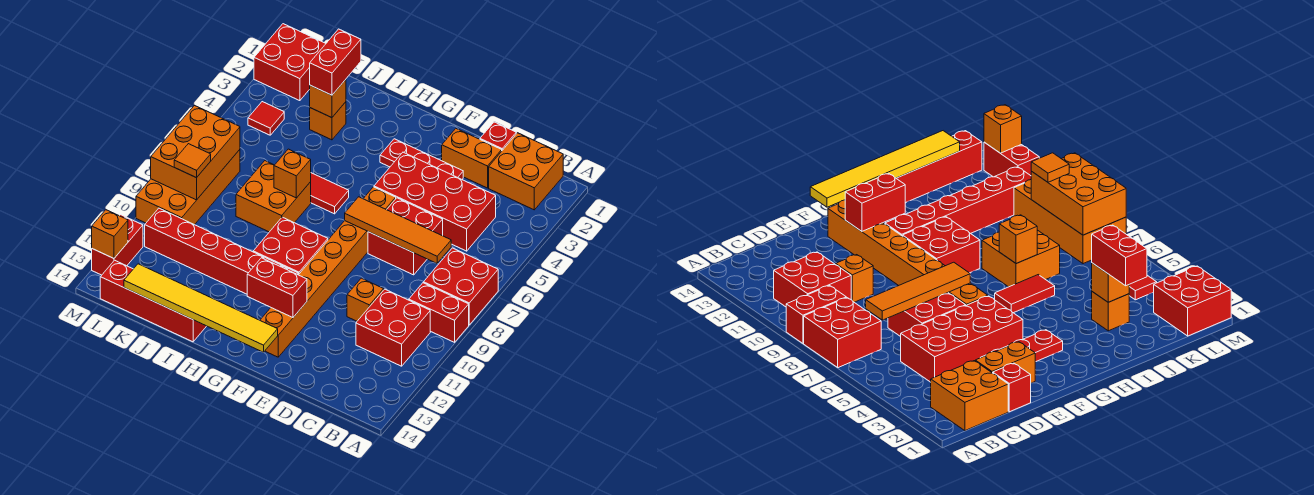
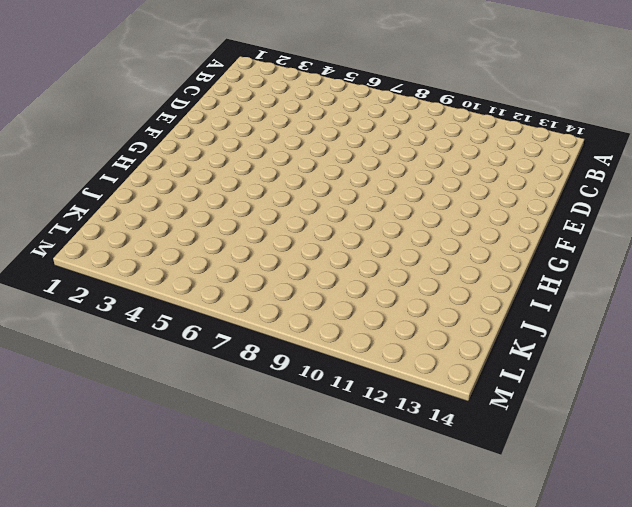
none -> red 2x2 brick [424,248,498,325]
none -> red 1x2 brick [409,283,469,342]
none -> orange 2x2 brick [489,133,563,210]
none -> red 2x2 brick [356,289,430,366]

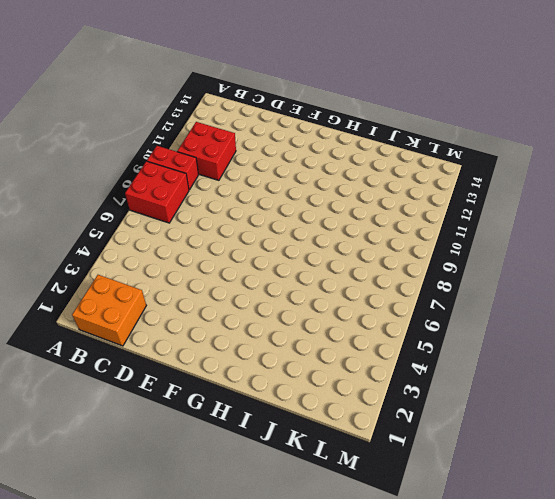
none -> red 2x4 brick [374,152,496,251]
none -> red 1x1 brick [480,122,516,150]
none -> orange 1x2 brick [442,129,502,188]
none -> red 2x2 brick [368,198,443,275]

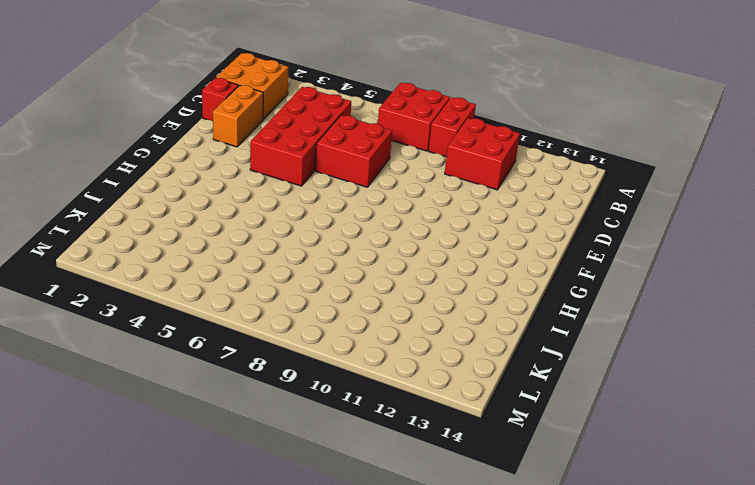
none -> orange 1x1 brick [347,278,384,321]
none -> red 1x3 plate [380,139,463,179]
none -> orange 1x8 brick [260,187,396,357]
none -> red 2x2 brick [253,217,328,275]

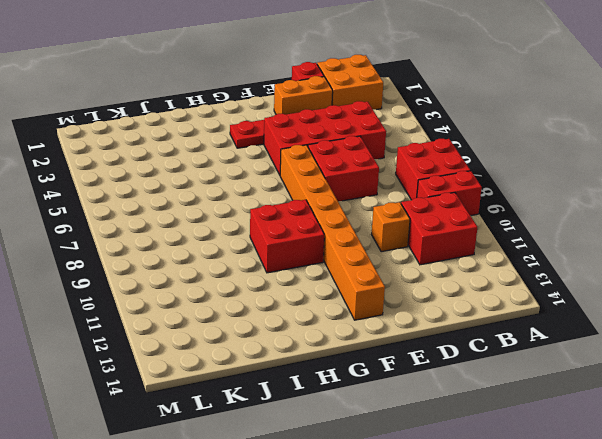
none -> red 1x6 brick [145,208,298,294]
none -> red 1x2 tile [311,173,349,214]
none -> orange 2x2 brick [236,161,311,232]
none -> red 1x4 brick [100,260,206,342]

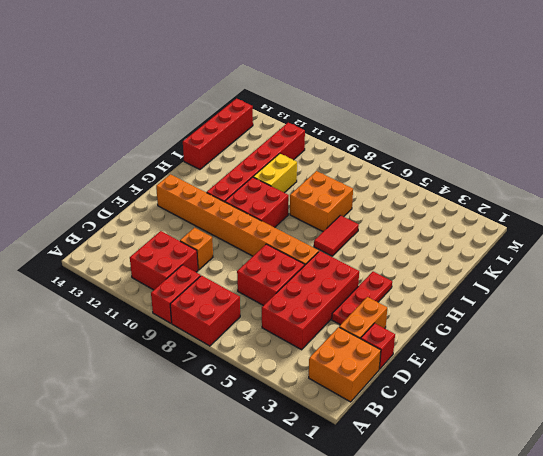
yellow 1x2 brick [253,154,297,193] -> none
none -> orange 1x1 brick [310,102,346,140]
none -> red 2x2 brick [254,24,326,101]
none -> red 1x1 tile [248,102,284,135]
none -> orange 2x4 brick [136,150,240,225]

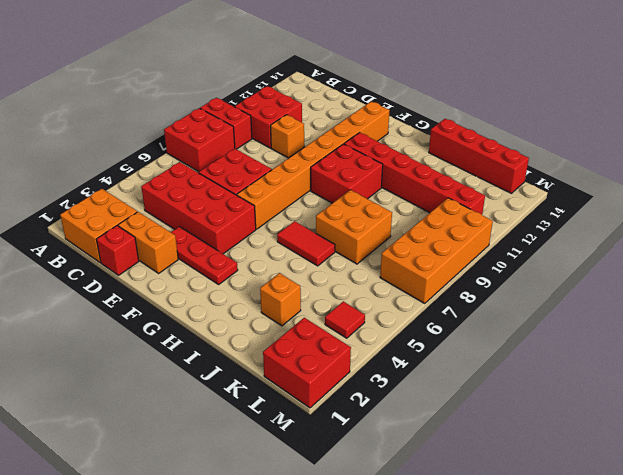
none -> red 1x2 brick [92,215,143,275]
none -> orange 1x4 tile [345,197,451,263]
none -> red 1x2 brick [247,258,307,317]
none -> yellow 1x6 tile [124,264,278,352]

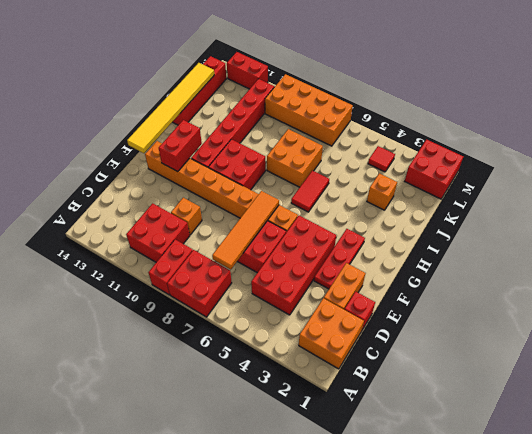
none -> orange 1x1 brick [274,149,311,198]
none -> orange 1x1 brick [310,80,346,118]
none -> orange 2x3 brick [151,106,240,200]
none -> orange 1x1 brick [92,210,128,258]

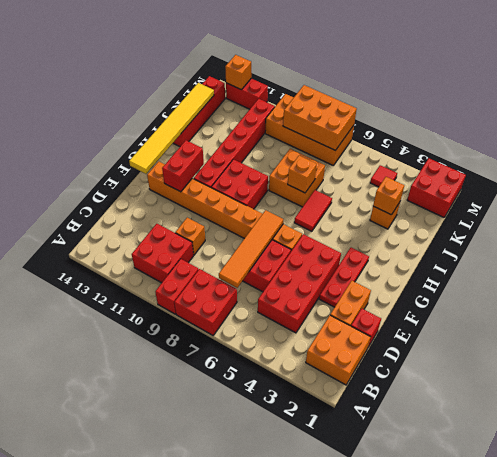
none -> red 1x2 brick [310,29,361,95]
none -> orange 1x1 tile [174,144,211,178]

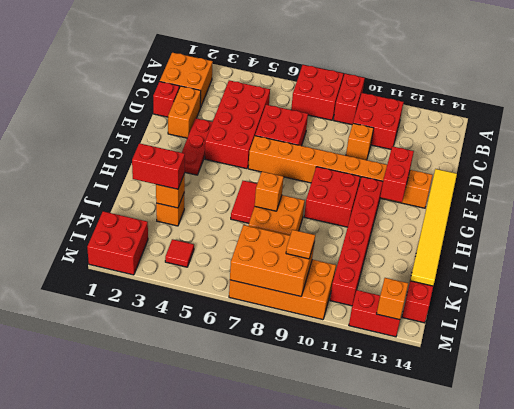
none -> orange 1x4 tile [345,197,451,263]

